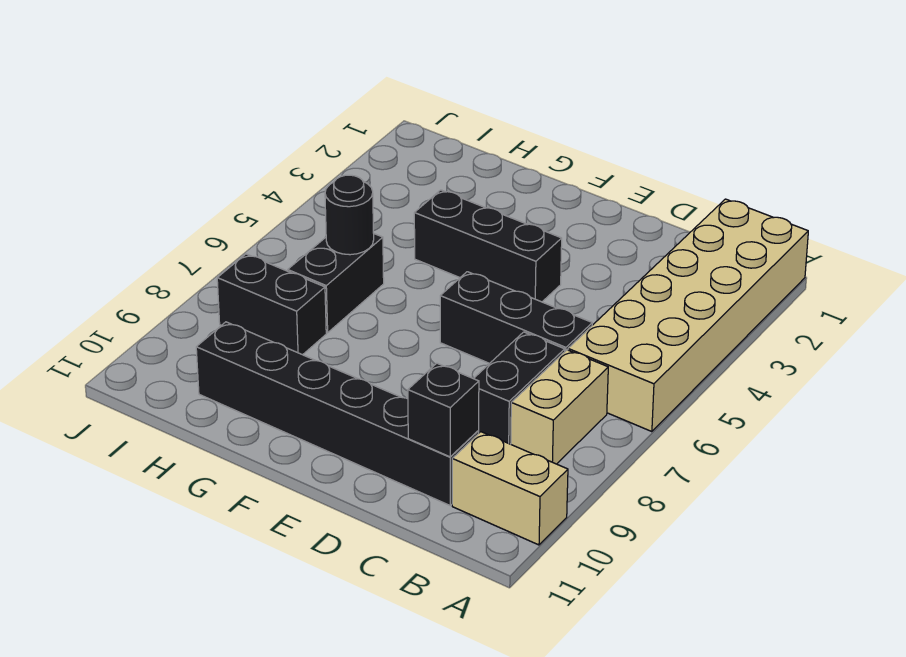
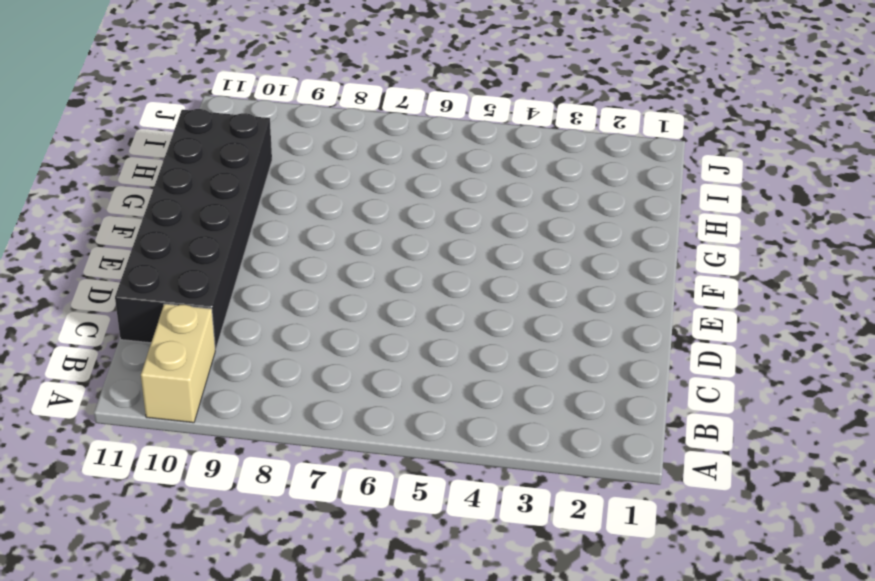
black 2x6 brick [115,109,272,350] -> black 1x6 brick [196,322,479,505]
none -> tan 2x6 brick [568,199,808,432]
none -> tan 1x2 brick [511,350,608,464]

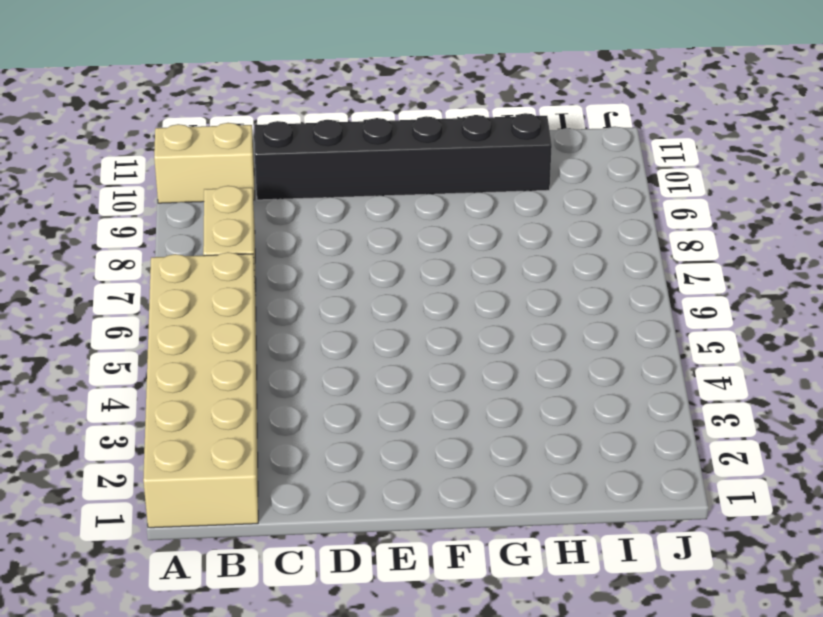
none -> black 1x3 brick [440,272,592,363]
none -> black 1x2 brick [474,332,565,444]

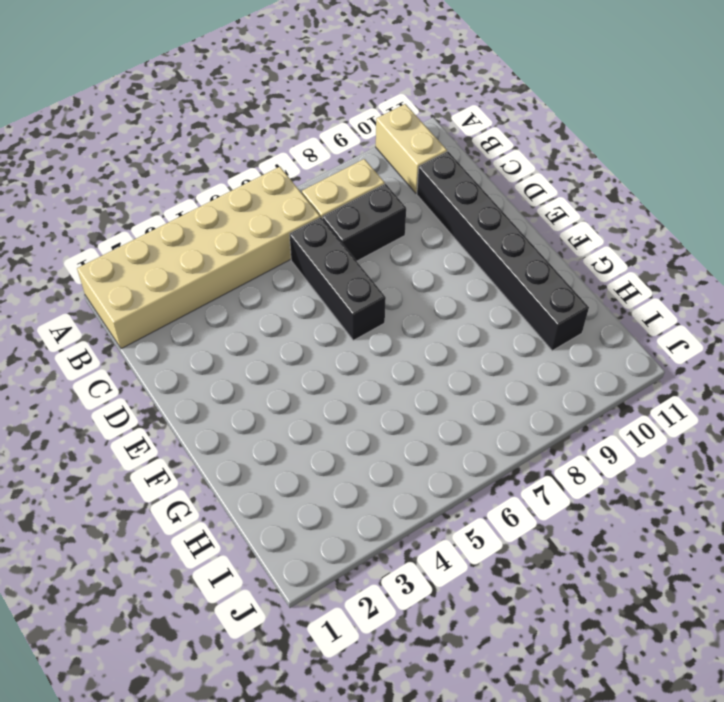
none -> black 1x3 brick [414,190,562,302]
none -> black 1x2 brick [288,234,384,333]

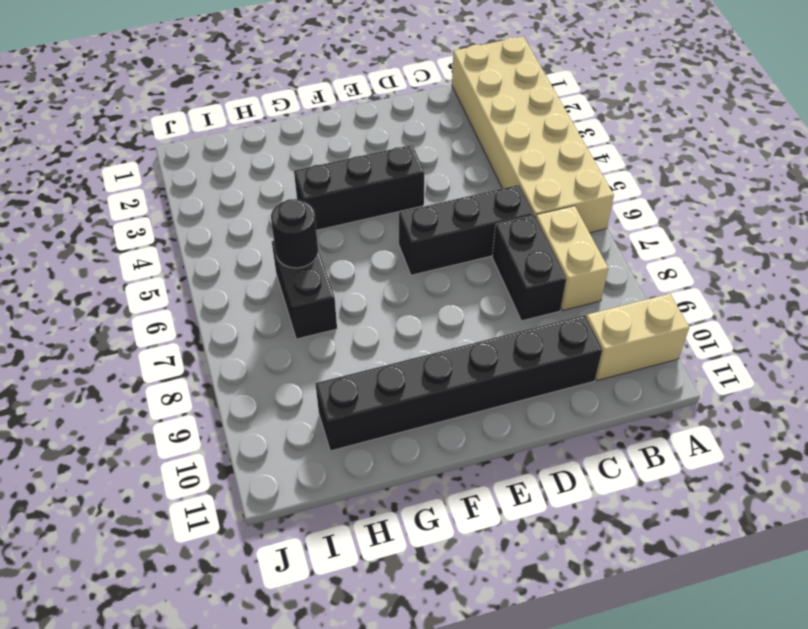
none -> black 1x2 brick [217,254,326,355]
none -> black 1x1 brick [408,363,479,457]

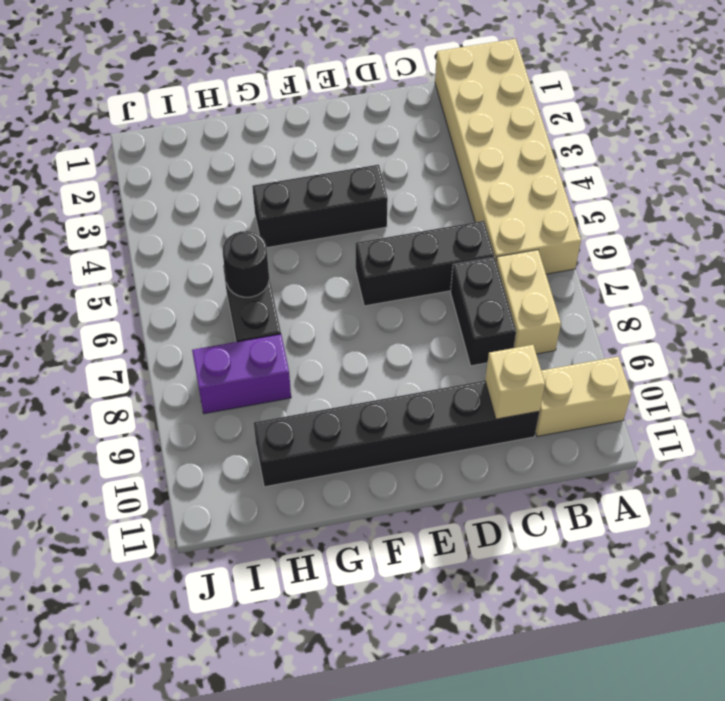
tan 1x1 brick [485,345,545,419] -> black 1x1 brick [408,363,479,457]
purple 1x2 brick [192,334,291,414] -> black 1x2 brick [217,254,326,355]

